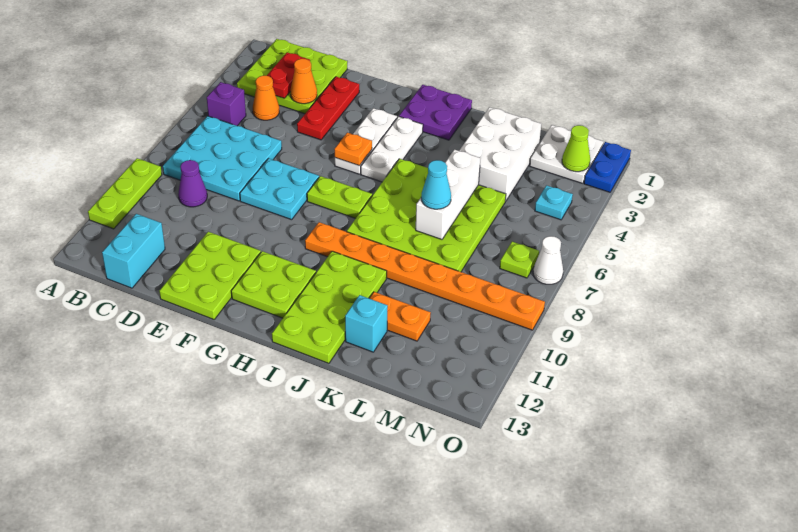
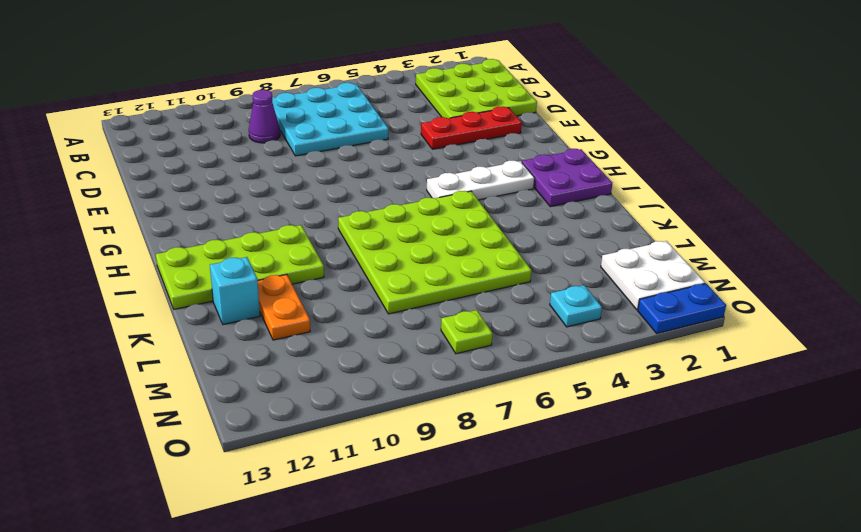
none -> lime 1x3 plate [88,158,162,229]
none -> purple 1x1 brick [207,82,246,126]
none -> orange 1x1 cone [253,76,279,120]
none -> cyan 1x2 brick [102,214,165,288]

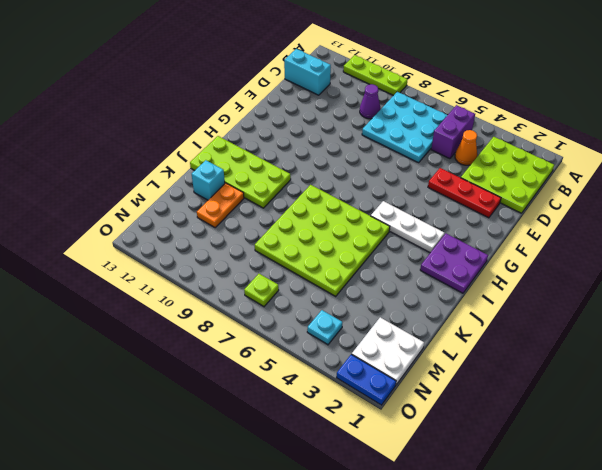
purple 1x2 brick [431,105,475,159] -> purple 1x1 brick [207,82,246,126]
none -> cyan 2x2 plate [240,158,319,220]
none -> lime 2x3 plate [159,232,261,319]
none -> white 1x3 plate [335,108,397,174]
none -> lime 1x2 plate [307,176,372,218]

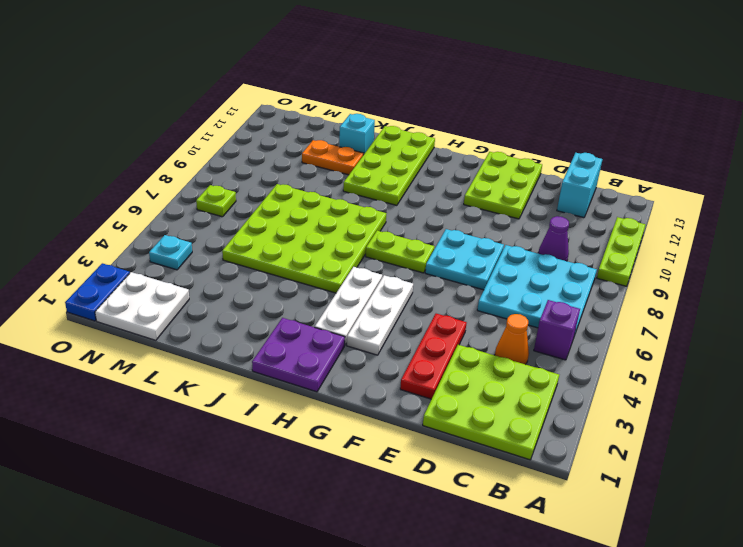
none -> lime 2x2 plate [231,251,316,318]
none -> orange 1x8 plate [305,222,545,330]
none -> white 2x3 brick [459,107,541,201]
none -> white 1x1 cone [533,236,563,284]

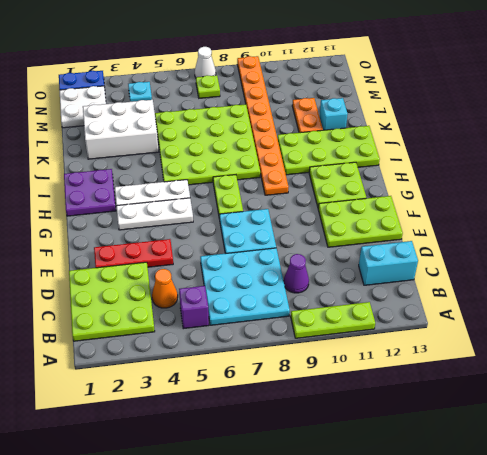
none -> red 1x2 plate [267,52,310,98]
none -> orange 1x1 cone [290,59,317,104]
none -> orange 1x1 plate [334,133,372,166]
none -> white 1x3 brick [416,150,481,239]

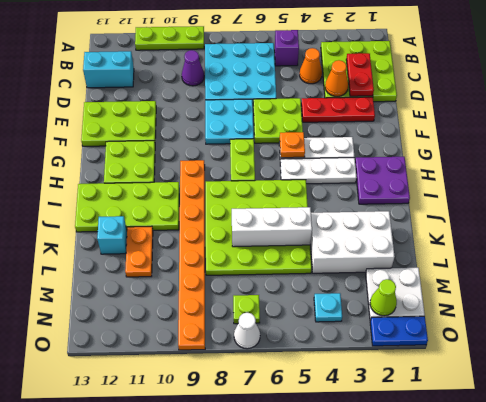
red 1x2 plate [346,53,374,96] -> red 1x2 plate turned to [267,52,310,98]
lime 2x2 plate [253,98,303,143] -> none
none -> cyan 1x1 cone [421,160,451,209]

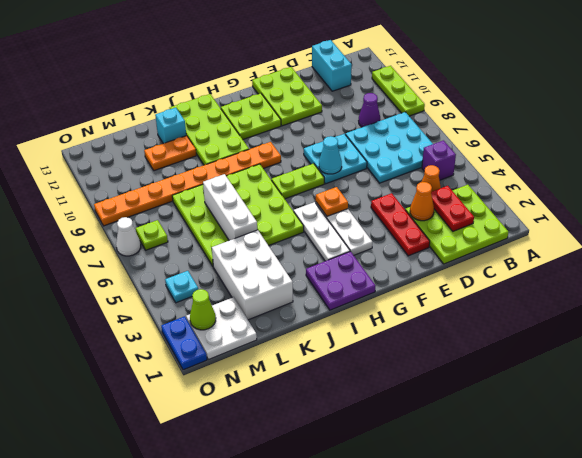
cyan 1x1 cone [319,136,342,174] -> cyan 1x1 cone moved to [421,160,451,209]

